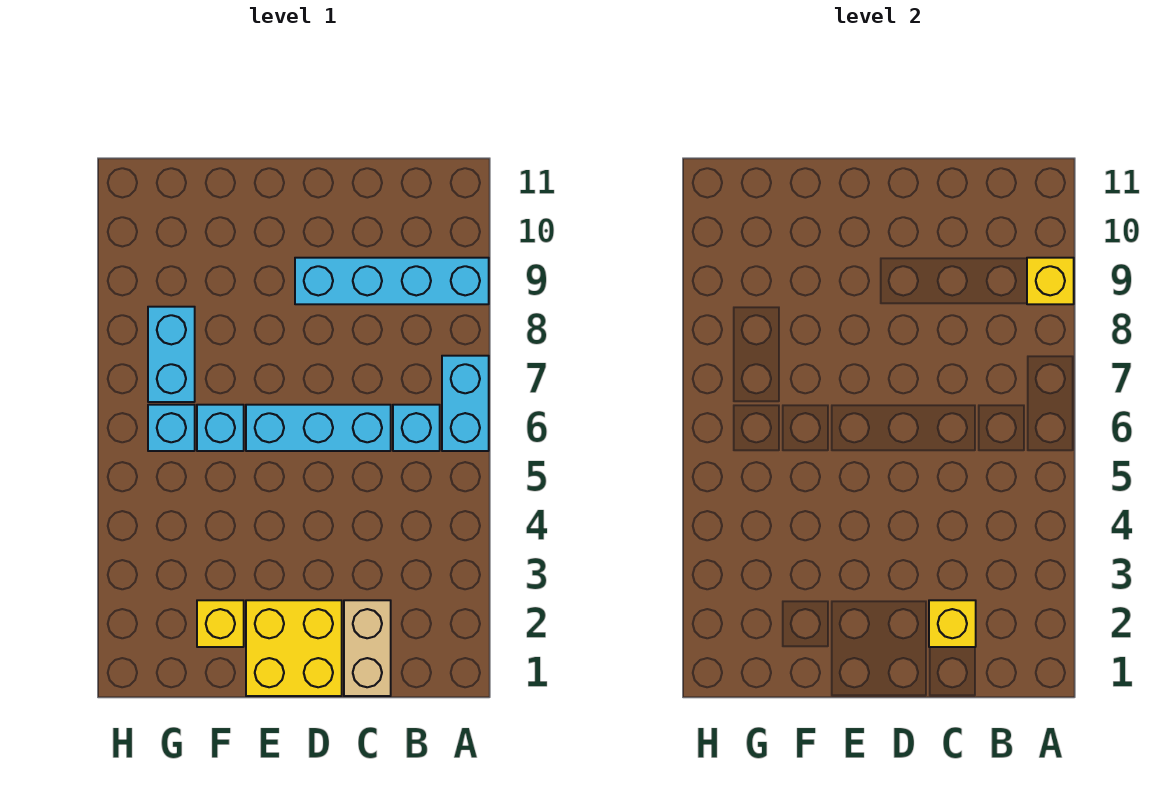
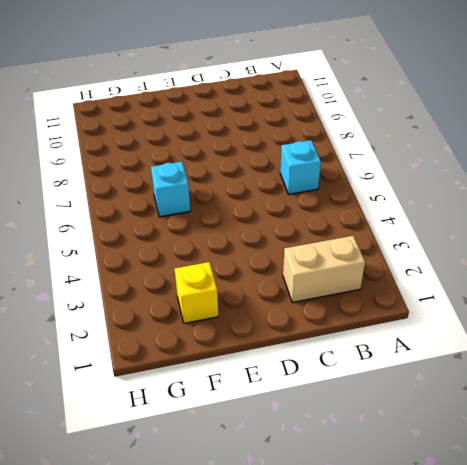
tan 1x2 brick [283,236,365,303] -> tan 1x2 brick turned to [344,600,391,696]
none -> cyan 1x2 brick [442,356,489,451]
none -> cyan 1x4 brick [295,258,489,304]
none -> cyan 1x3 brick [246,405,391,451]

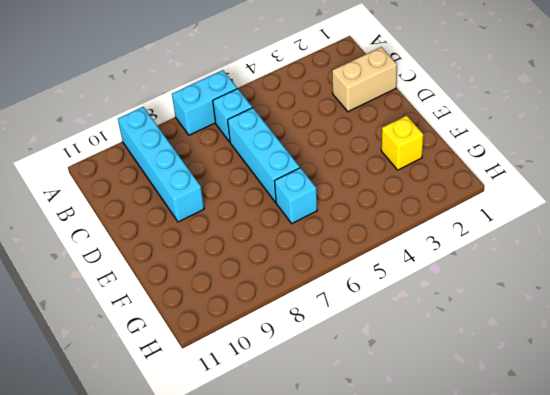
none -> yellow 2x2 brick [246,600,342,696]
none -> cyan 1x1 brick [148,405,195,451]
none -> cyan 1x2 brick [148,307,195,402]

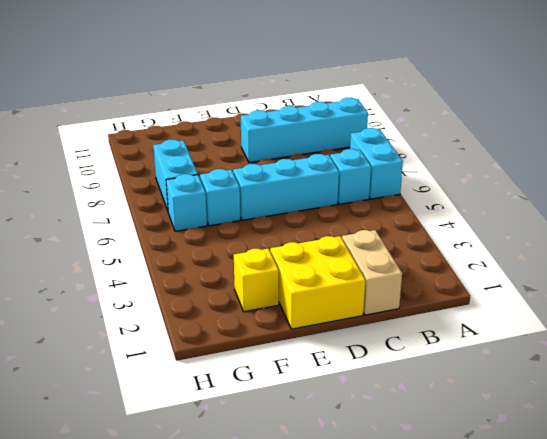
none -> yellow 1x1 brick [1027,258,1074,304]
none -> yellow 1x1 brick [929,600,976,647]

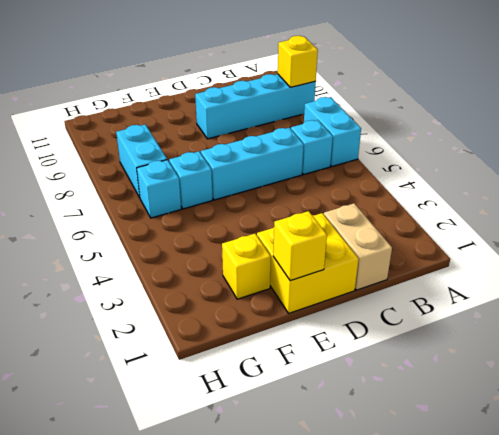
yellow 1x1 brick [273,211,327,281] -> yellow 1x1 brick moved to [929,600,976,647]

